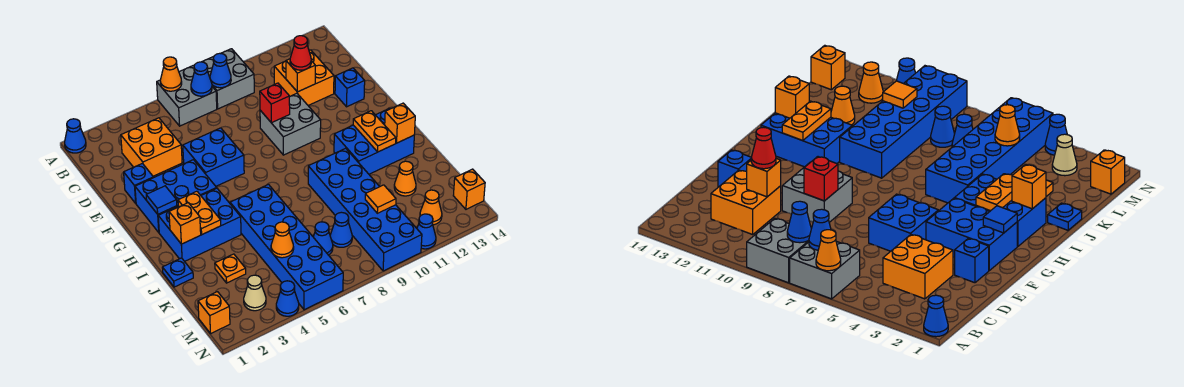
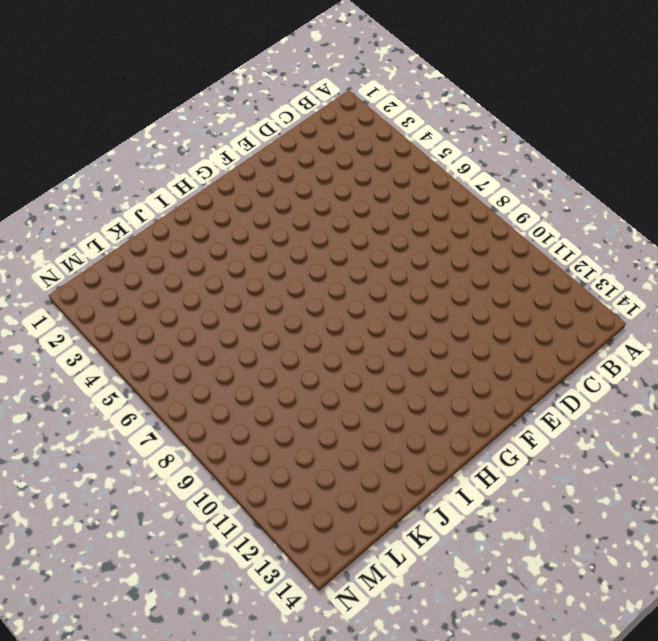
none -> blue 1x1 cone [65,119,86,153]
none -> grey 2x2 brick [157,65,217,126]
none -> grey 2x2 brick [202,49,254,109]
none -> orange 2x2 brick [121,118,182,176]

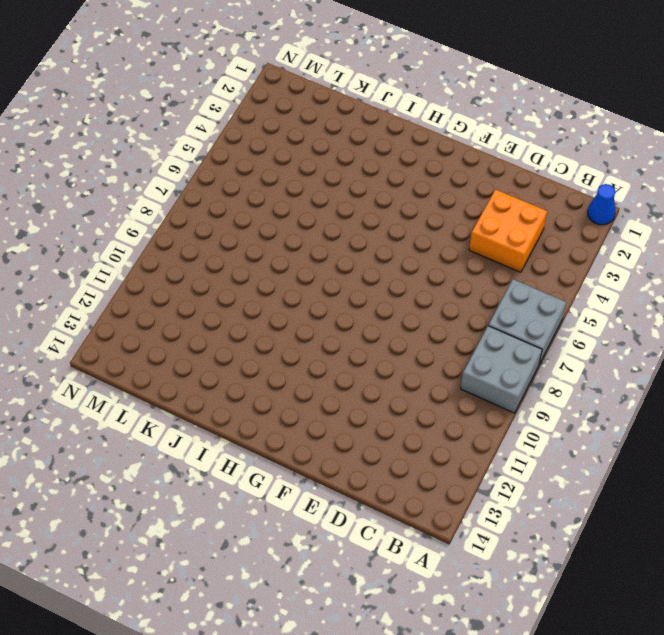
none -> orange 2x2 brick [274,50,334,105]
none -> blue 1x1 brick [124,163,153,203]
none -> blue 2x2 brick [183,128,244,186]
none -> grey 2x2 brick [260,93,321,155]

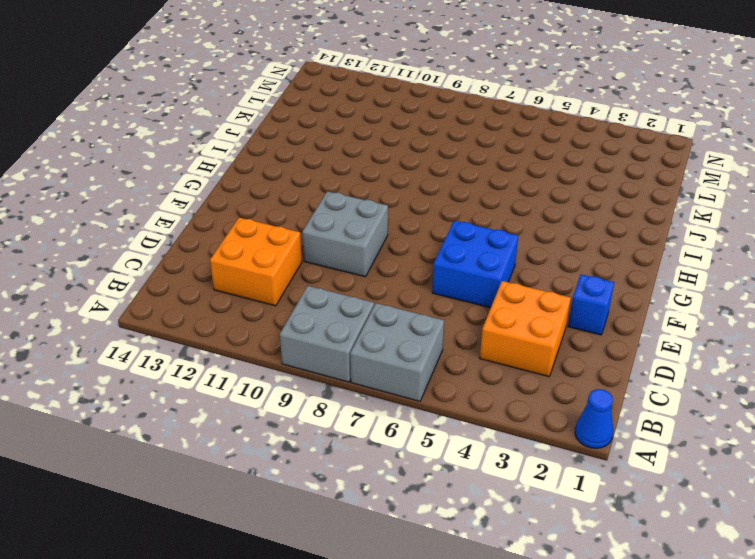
none -> blue 1x1 brick [335,68,365,107]
none -> blue 2x3 brick [135,160,217,232]
none -> blue 2x3 brick [158,188,241,261]
none -> blue 2x3 brick [334,108,414,174]

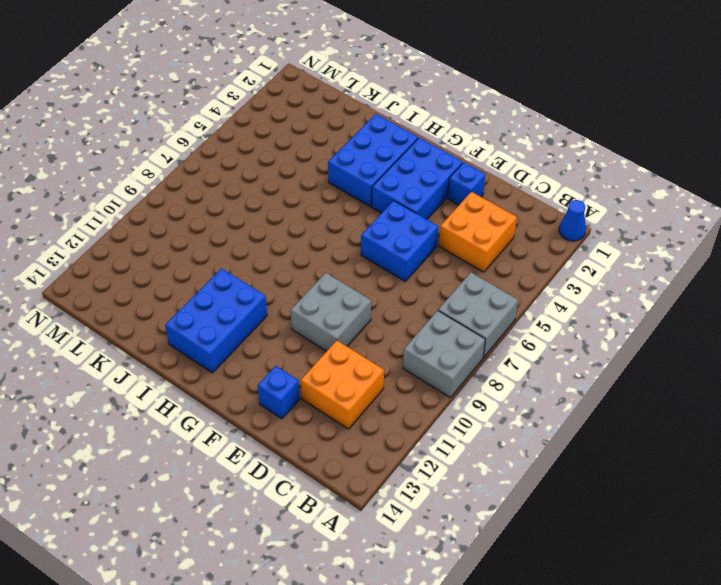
none -> blue 2x6 brick [230,184,343,310]
none -> blue 2x6 brick [308,148,422,271]
none -> blue 1x1 plate [162,258,193,287]
none -> orange 1x1 plate [215,254,246,283]

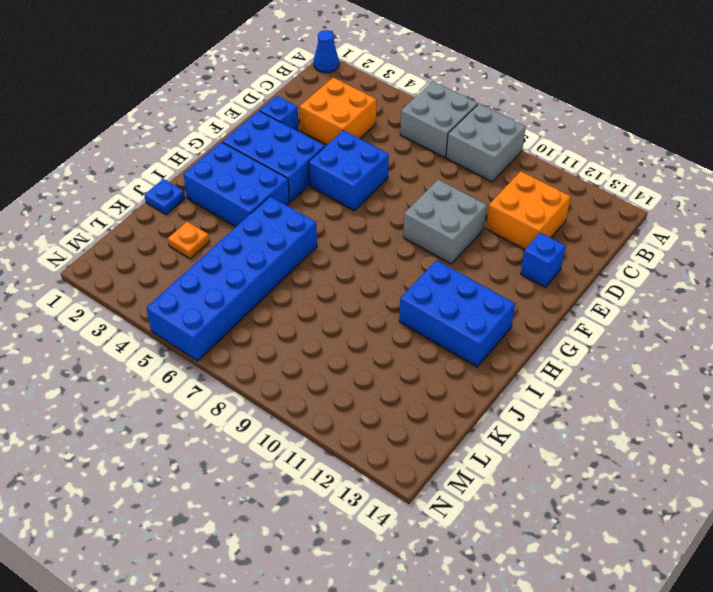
none -> blue 2x6 brick [308,148,422,271]
none -> orange 1x1 cone [394,161,416,196]
none -> blue 1x1 cone [313,222,333,255]
none -> blue 1x1 cone [330,212,352,247]

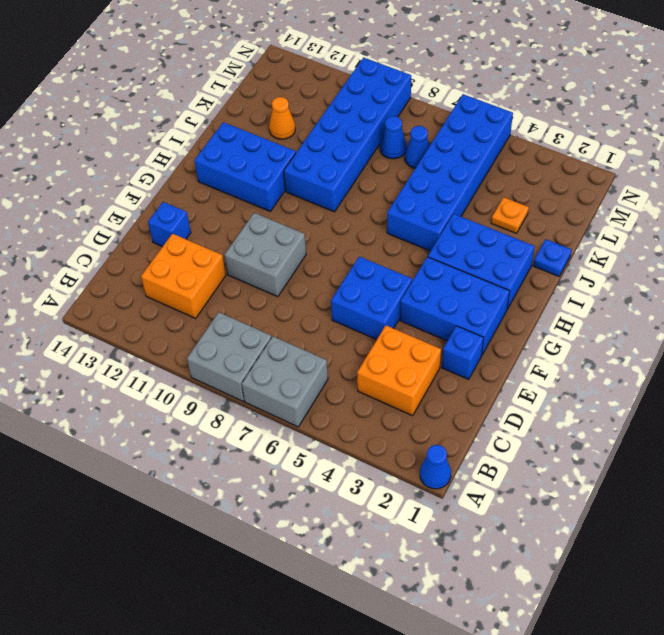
none -> orange 1x1 brick [198,292,230,333]
none -> tan 1x1 cone [244,275,266,311]
none -> orange 1x1 cone [420,190,442,225]
none -> orange 1x1 brick [453,169,485,209]

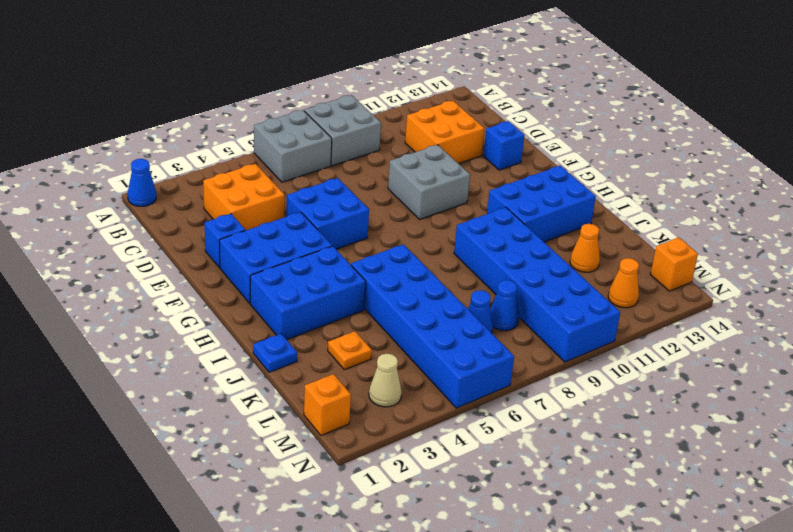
none -> blue 1x1 cone [276,281,299,316]
none -> blue 1x1 cone [417,214,436,249]
none -> orange 1x1 cone [160,57,182,91]
none -> blue 1x1 cone [191,62,212,96]

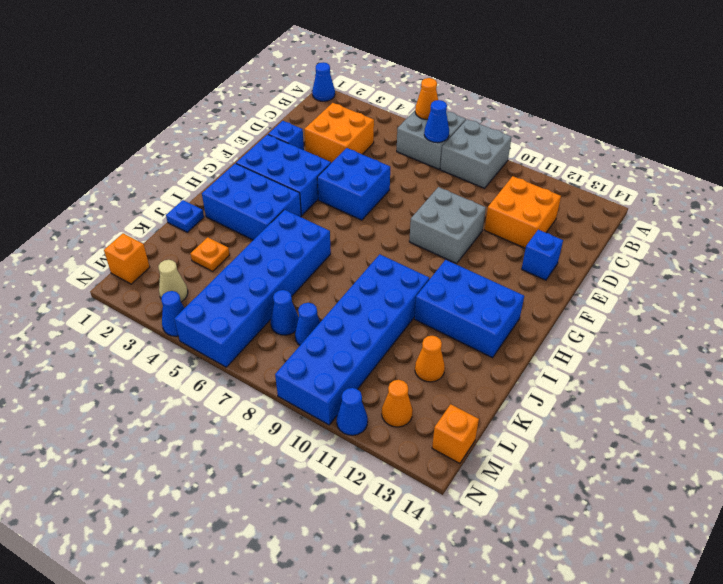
none -> blue 1x1 cone [210,53,231,88]
none -> orange 1x1 brick [286,59,315,92]
none -> red 1x1 brick [260,83,290,123]
none -> blue 1x1 tile [146,186,177,214]

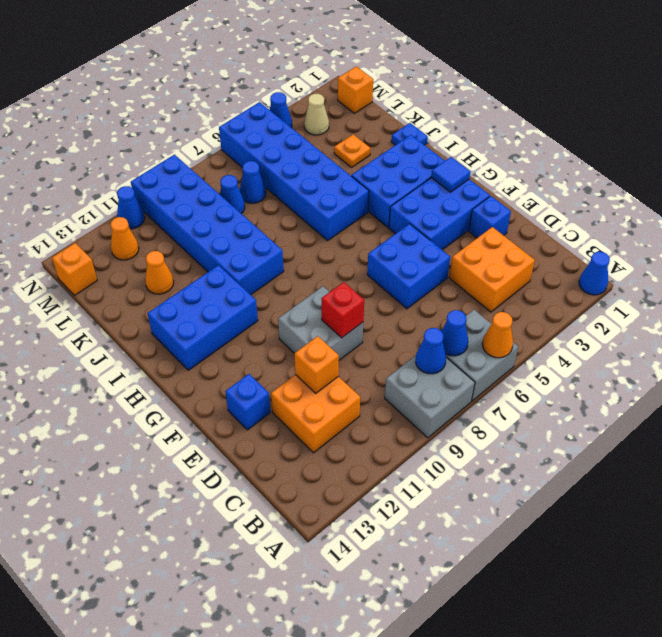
none -> orange 1x2 plate [178,191,221,234]
none -> orange 1x2 plate [353,111,396,152]
none -> orange 1x1 brick [169,203,201,244]
none -> orange 1x1 brick [385,103,415,143]

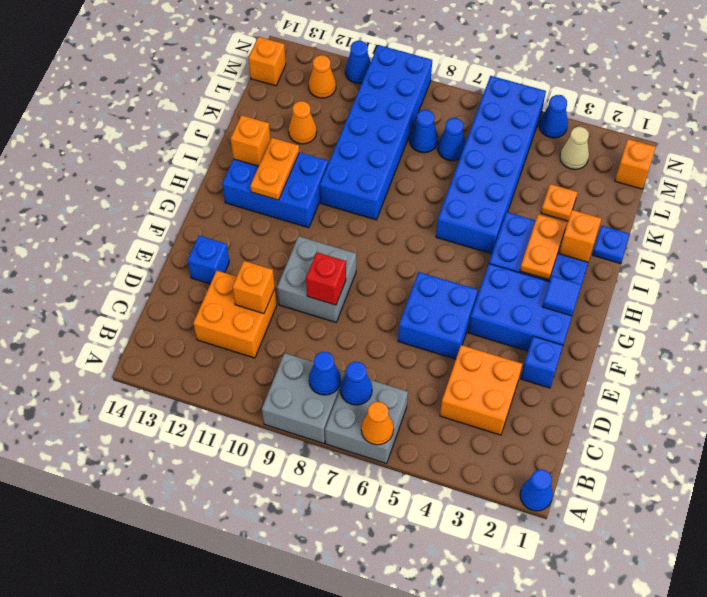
none -> orange 1x1 cone [271,222,294,258]
none -> orange 1x1 tile [365,185,396,213]
none -> red 1x1 cone [290,36,311,70]

